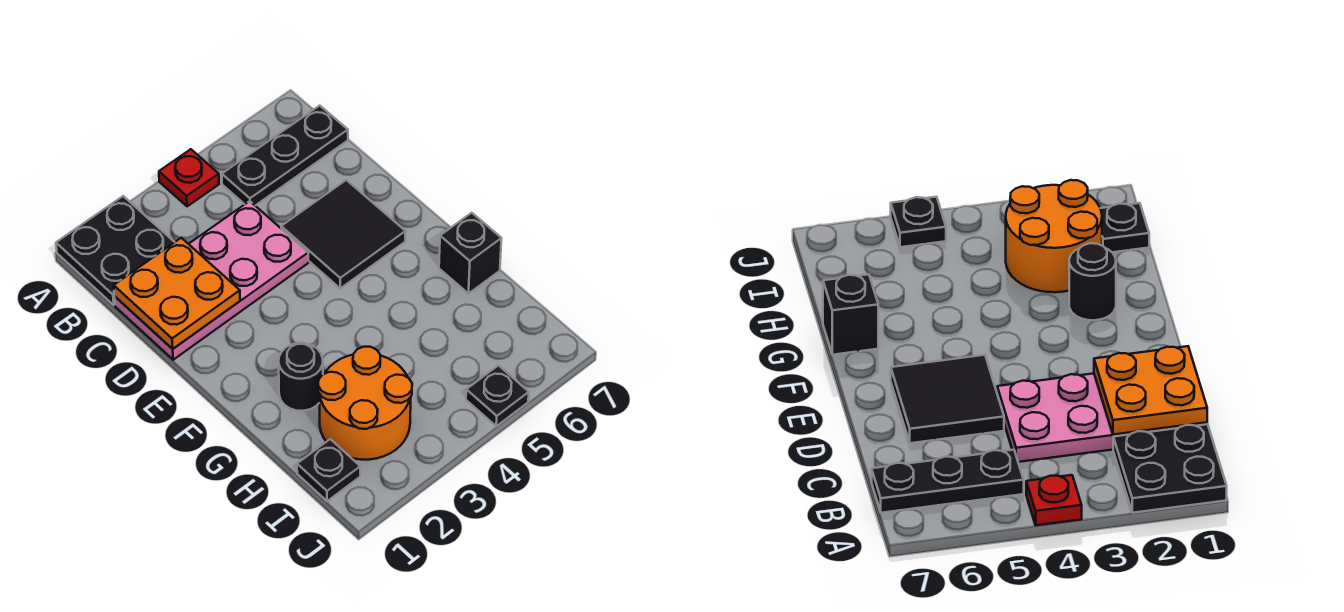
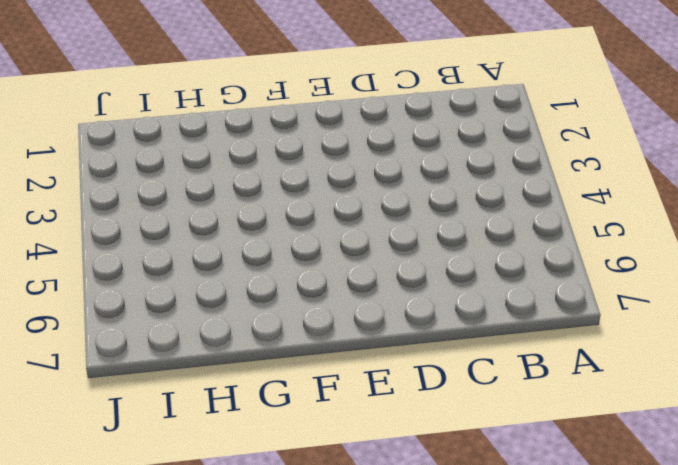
none -> black 2x2 plate [56,196,174,305]
none -> red 1x1 plate [159,149,219,206]

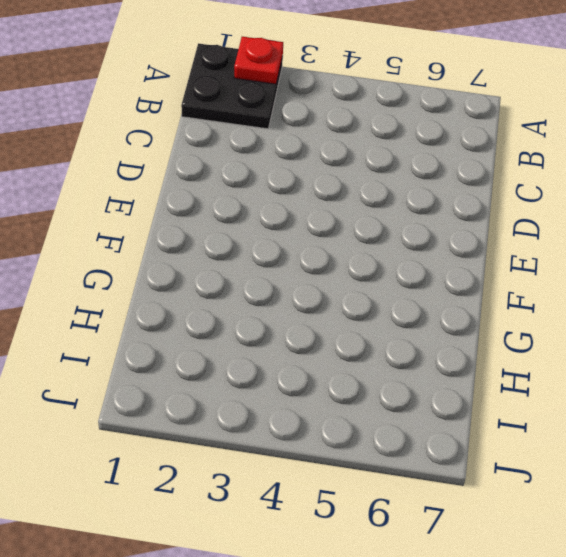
red 1x1 plate [234,37,283,84] -> red 1x1 plate moved to [159,149,219,206]
none -> black 1x3 plate [222,106,348,206]
none -> pink 2x4 plate [114,201,308,360]

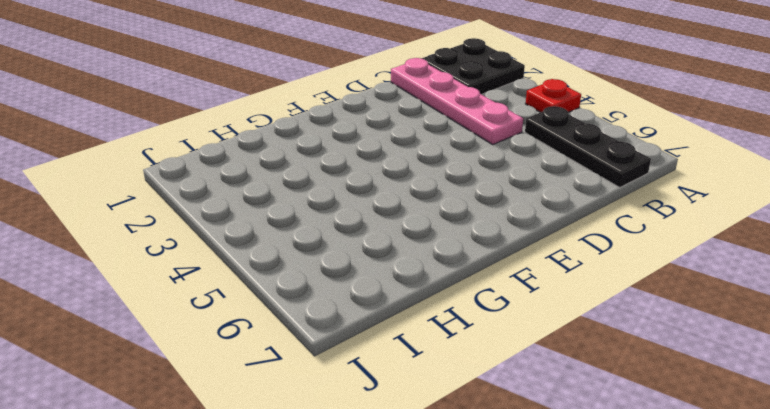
pink 1x4 plate [391,58,523,144] -> pink 2x4 plate [114,201,308,360]
none -> black 2x2 tile [281,180,406,288]
none -> black 1x1 round brick [279,343,323,411]

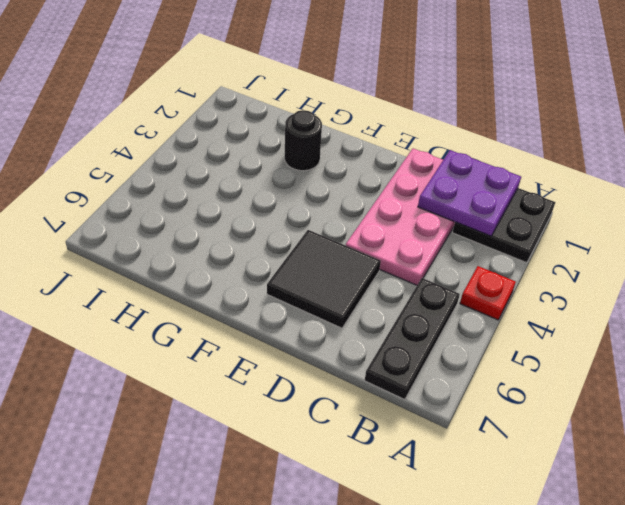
purple 2x2 plate [418,150,521,236] -> orange 2x2 plate [114,238,240,349]
none -> black 1x1 brick [439,213,502,294]
none -> orange 2x2 round brick [318,347,412,460]

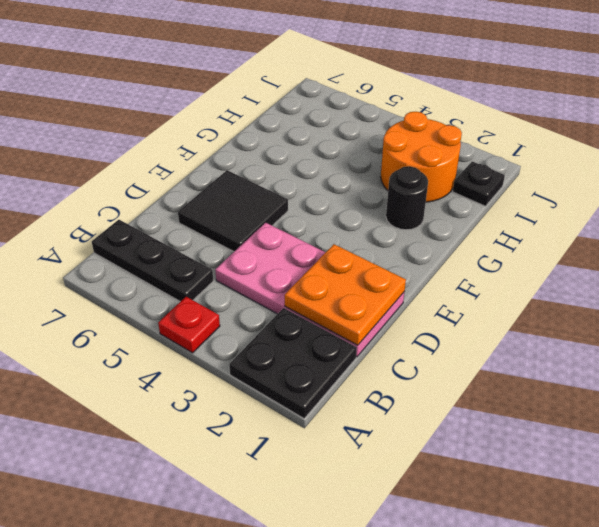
none -> black 1x1 brick [439,213,502,294]
none -> black 1x1 plate [466,366,529,426]

